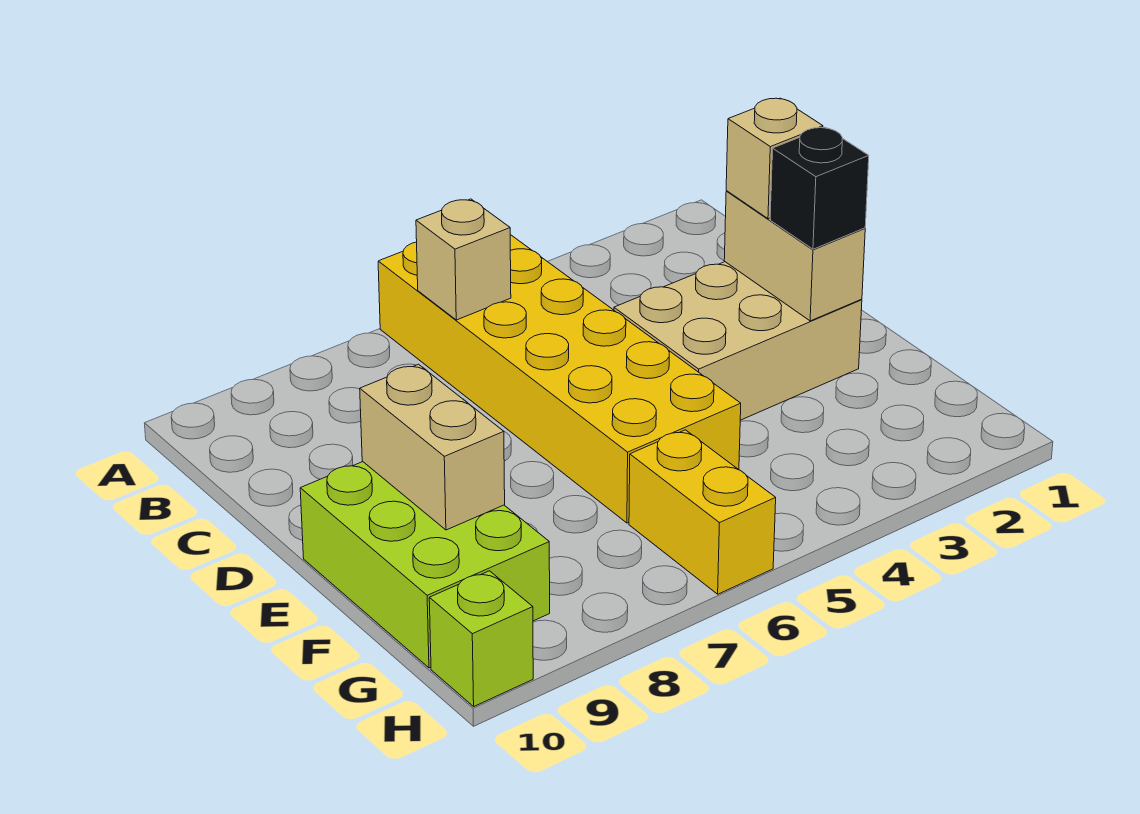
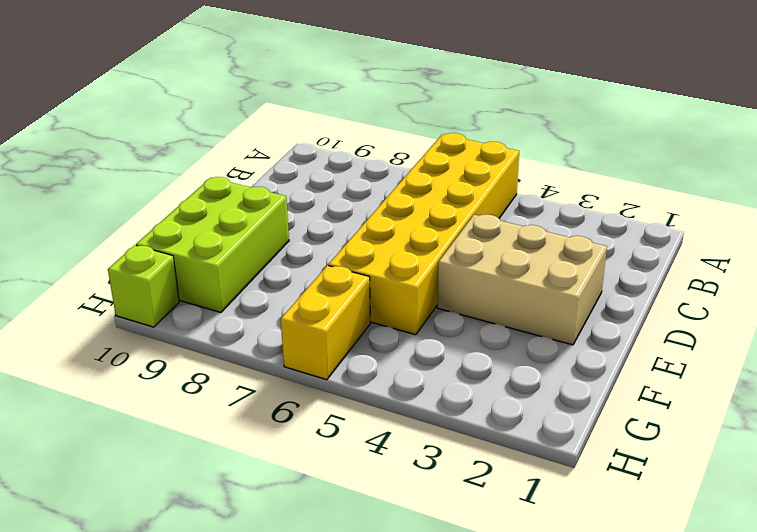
none -> tan 1x1 brick [416,199,511,320]
none -> tan 1x2 brick [724,191,865,321]

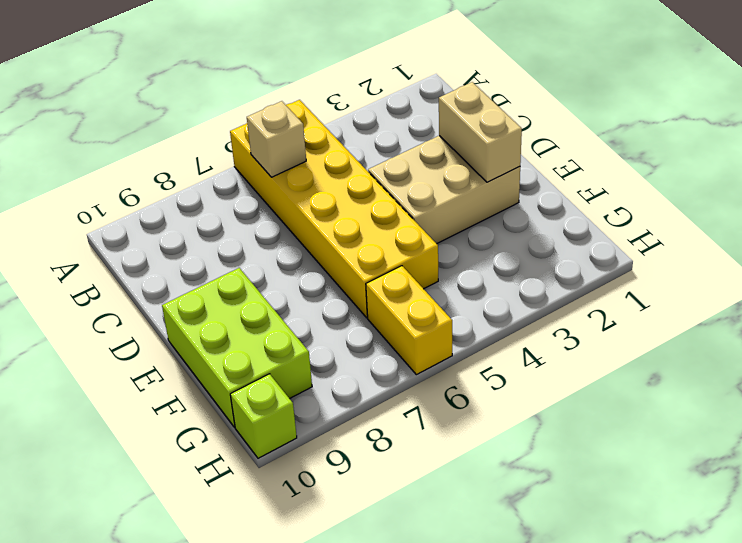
none -> tan 1x2 brick [360,364,505,530]
none -> tan 1x1 brick [726,98,823,219]

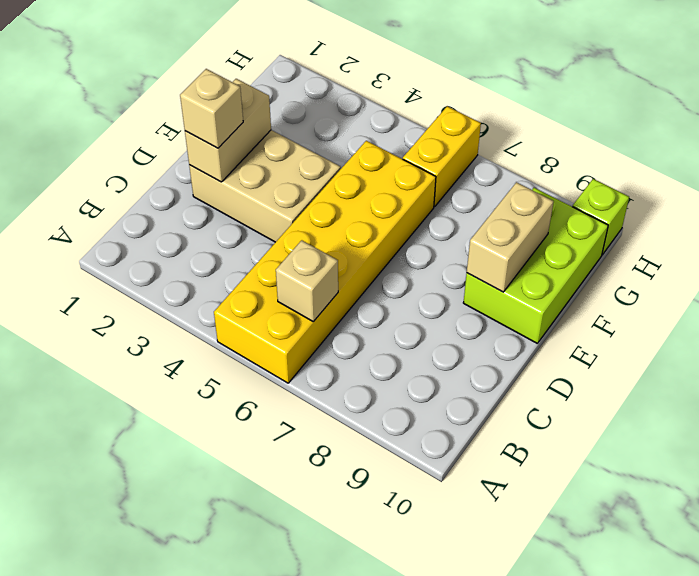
none -> black 1x1 brick [770,127,869,249]

